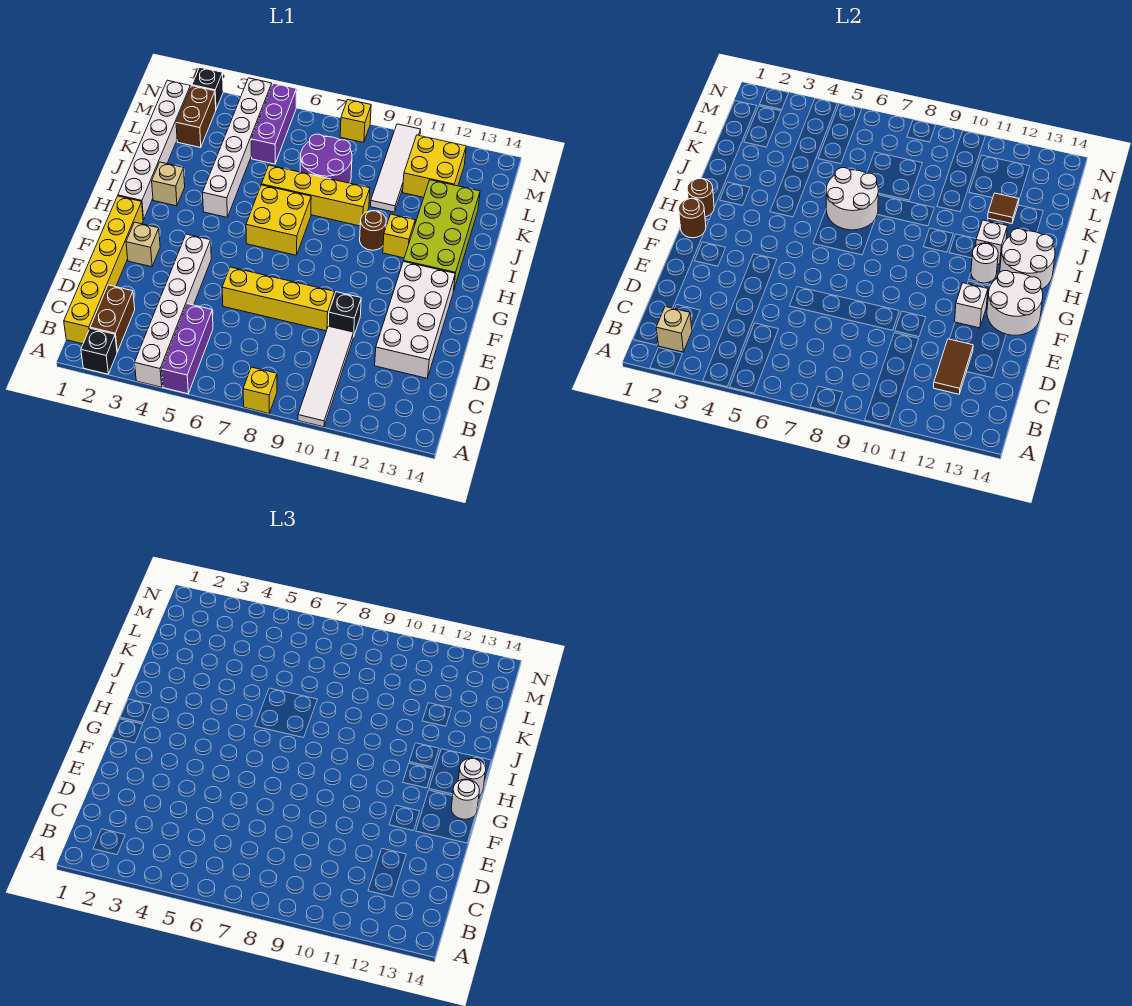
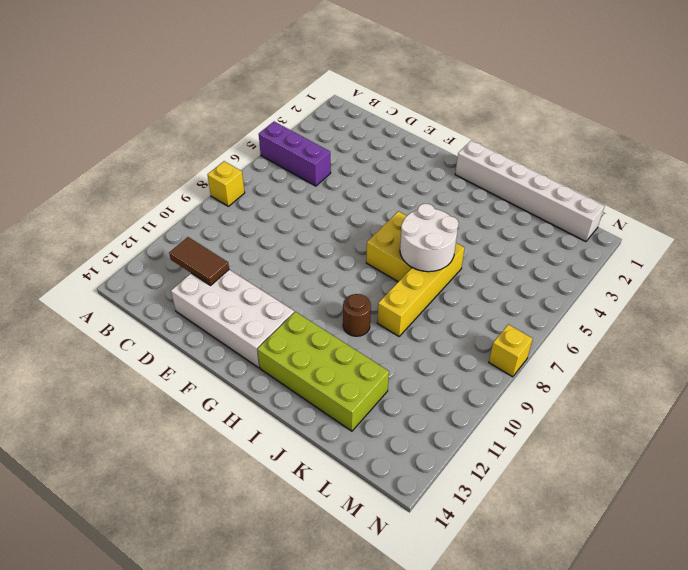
none -> black 1x1 brick [81,328,117,374]
none -> white 1x6 brick [135,234,211,387]
none -> white 1x4 tile [298,326,354,427]
none -> yellow 1x6 brick [64,196,143,344]

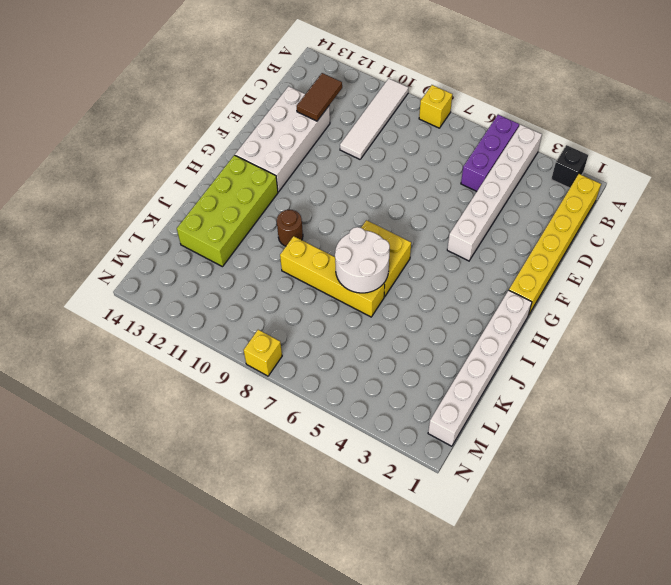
none -> brown 1x2 brick [90,285,135,352]
none -> yellow 1x4 brick [222,267,335,331]
none -> black 1x1 brick [328,292,361,337]
none -> tan 1x1 brick [126,222,160,267]

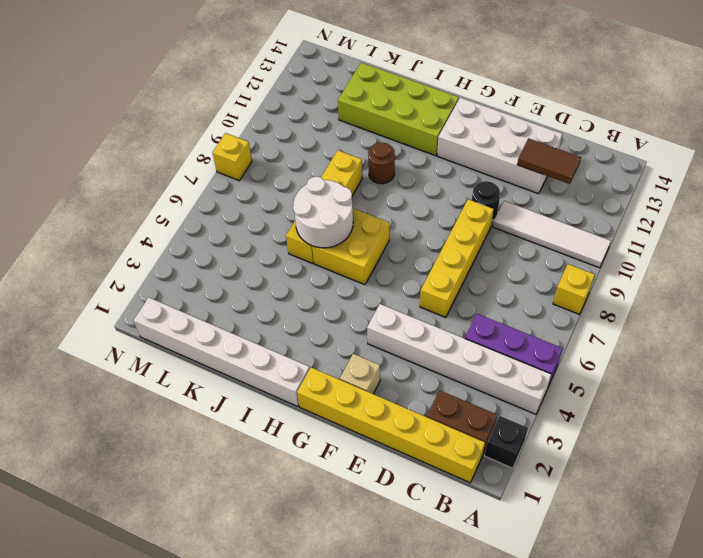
black 1x1 round brick [472,181,500,221] -> black 1x1 brick [328,292,361,337]
none -> tan 1x1 brick [152,162,185,206]
none -> white 1x6 brick [203,78,272,217]
none -> yellow 1x1 brick [383,214,415,258]
none -> purple 2x2 round brick [300,134,352,183]

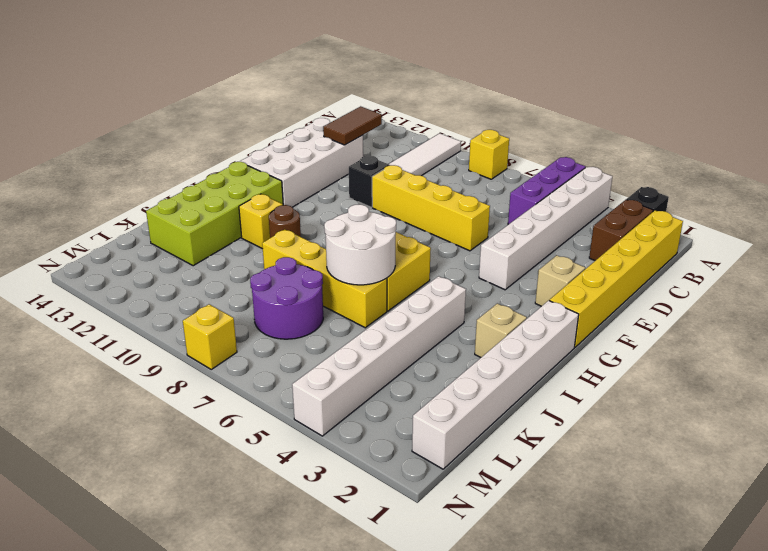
none -> white 1x4 tile [370,124,421,212]
none -> brown 1x2 brick [176,86,216,148]
none -> purple 1x3 brick [251,83,296,164]
none -> yellow 2x2 brick [403,135,466,197]

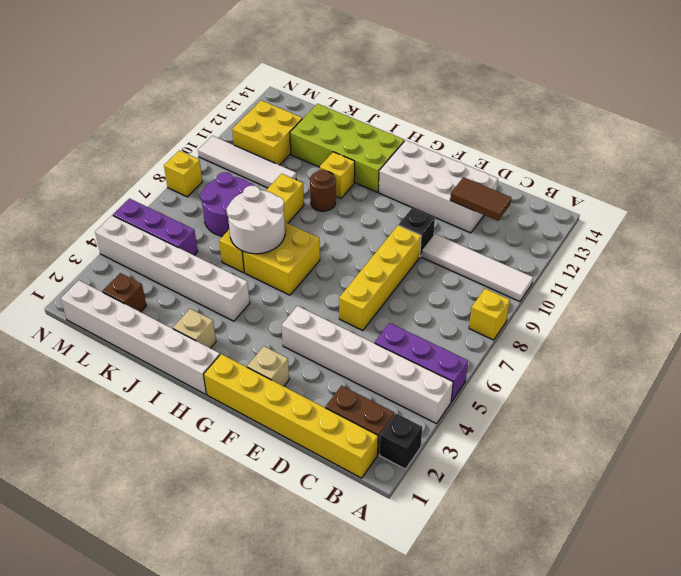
brown 1x1 brick [103,273,146,312] -> brown 1x2 brick [176,86,216,148]
none -> black 1x1 brick [192,67,223,109]
none -> tan 1x1 brick [656,307,692,352]
none -> white 1x1 brick [955,283,988,328]
none -> white 2x2 round brick [987,271,1043,335]

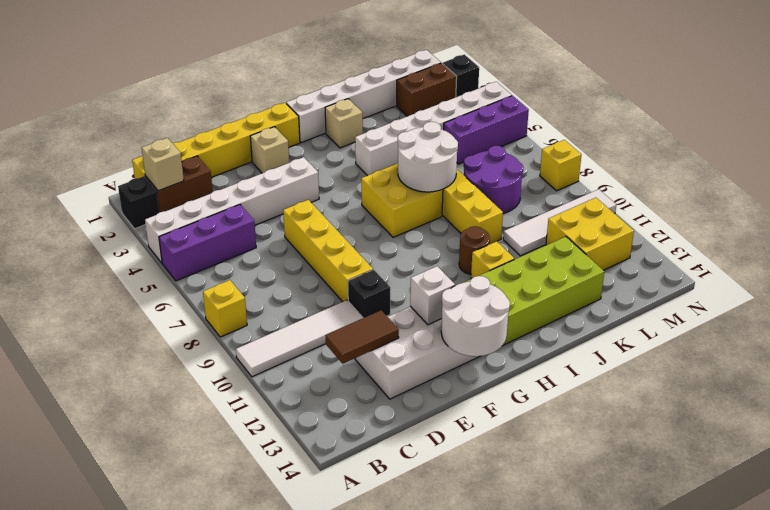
none -> brown 1x1 round brick [679,198,706,238]
none -> brown 1x1 round brick [687,178,714,217]
none -> white 1x1 round brick [971,243,998,283]
none -> white 2x2 round brick [1000,229,1055,289]

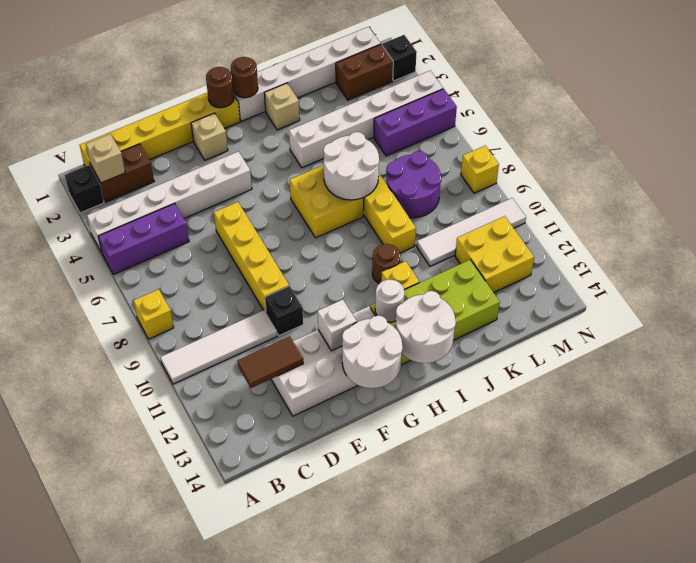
none -> white 1x1 brick [976,220,1007,264]
none -> brown 1x1 tile [988,193,1019,224]
none -> white 1x1 round brick [451,779,480,819]
none -> white 1x1 round brick [458,758,486,795]

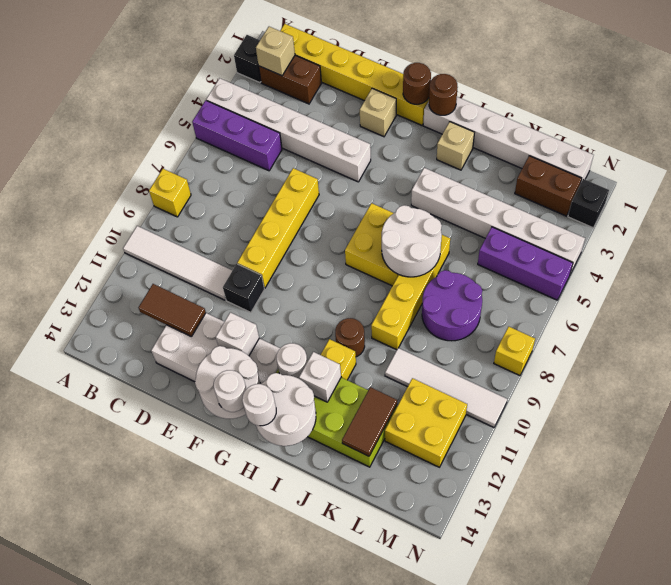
brown 1x2 tile [342,387,397,456] -> brown 1x1 tile [988,193,1019,224]

